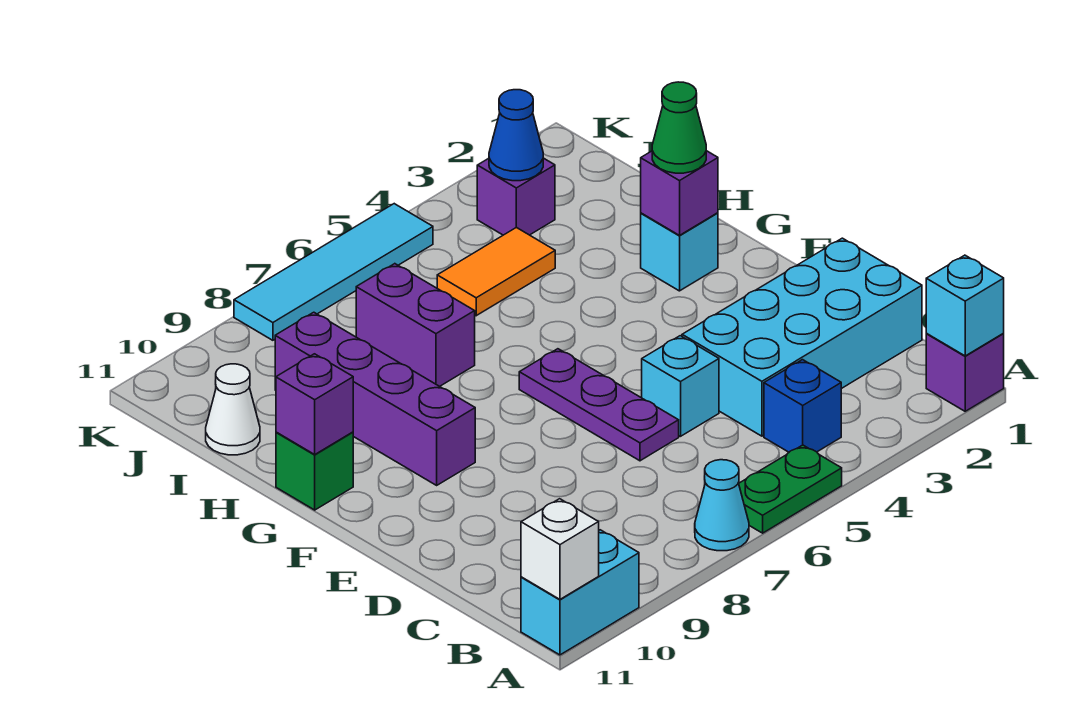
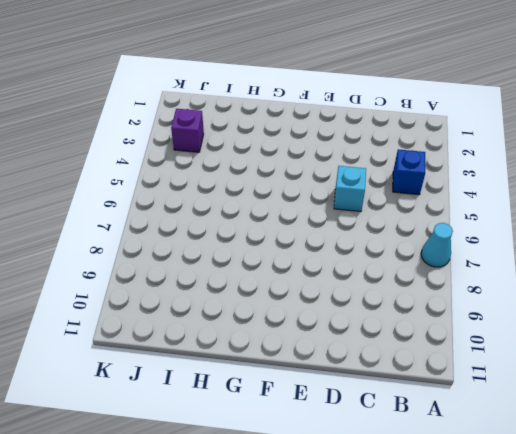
none -> purple 1x1 brick [926,333,1004,411]
none -> green 1x2 plate [739,445,842,533]
none -> cyan 1x2 brick [521,530,639,655]

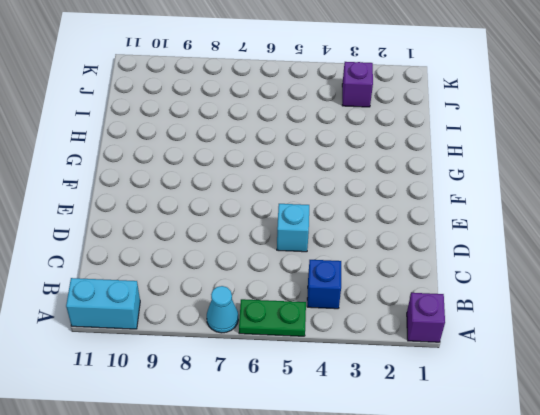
none -> cyan 2x4 brick [682,238,922,436]
none -> purple 1x3 plate [519,349,679,461]
none -> purple 1x4 brick [275,312,475,485]

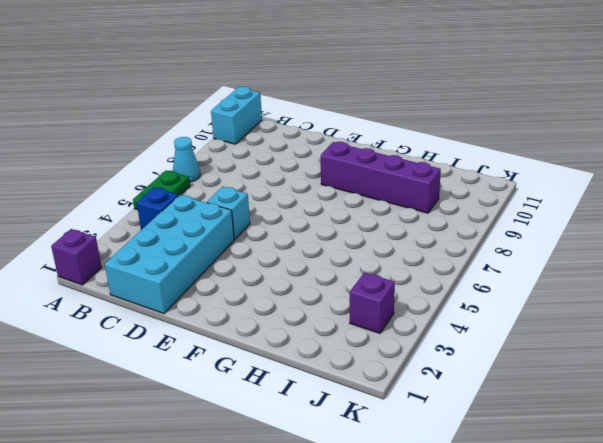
none -> purple 1x3 plate [519,349,679,461]
none -> cyan 1x1 brick [641,213,718,291]
none -> green 1x1 brick [276,432,353,510]

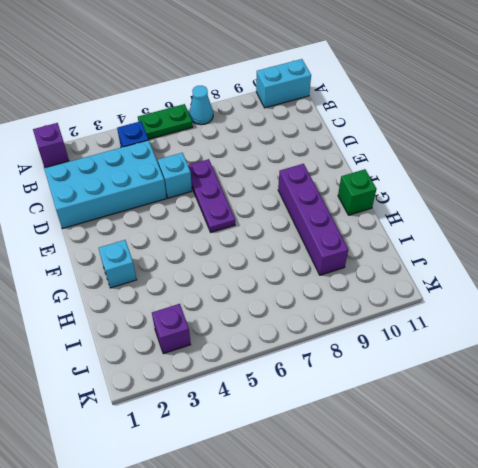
none -> purple 1x2 brick [356,264,475,386]
none -> orange 1x2 tile [437,227,555,316]
none -> white 1x1 cone [206,364,260,455]

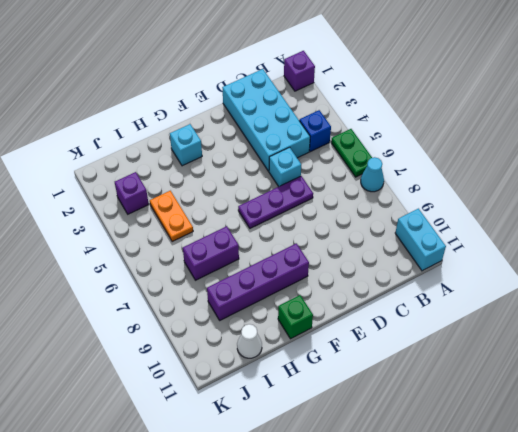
orange 1x2 plate [150,191,193,242] -> orange 1x2 tile [437,227,555,316]
none -> cyan 1x4 tile [234,204,433,340]
none -> cyan 1x1 brick [926,255,1004,356]
none -> white 1x1 brick [521,499,599,599]

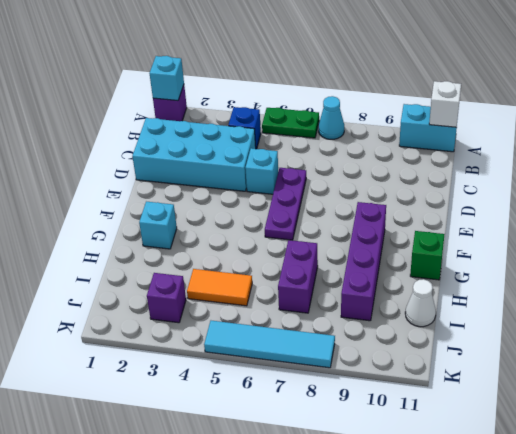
none -> purple 1x1 brick [641,151,718,235]
none -> purple 1x1 brick [276,354,353,454]
none -> blue 1x1 cone [489,90,543,181]

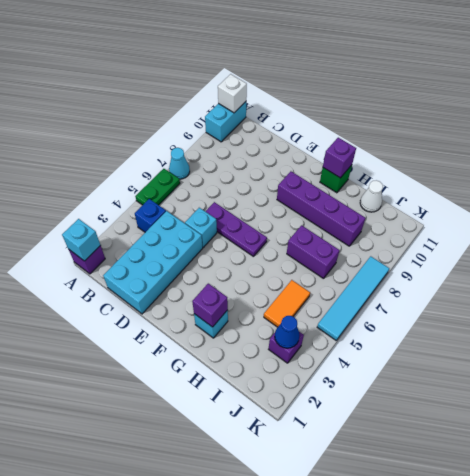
none -> green 1x1 cone [652,82,706,173]

